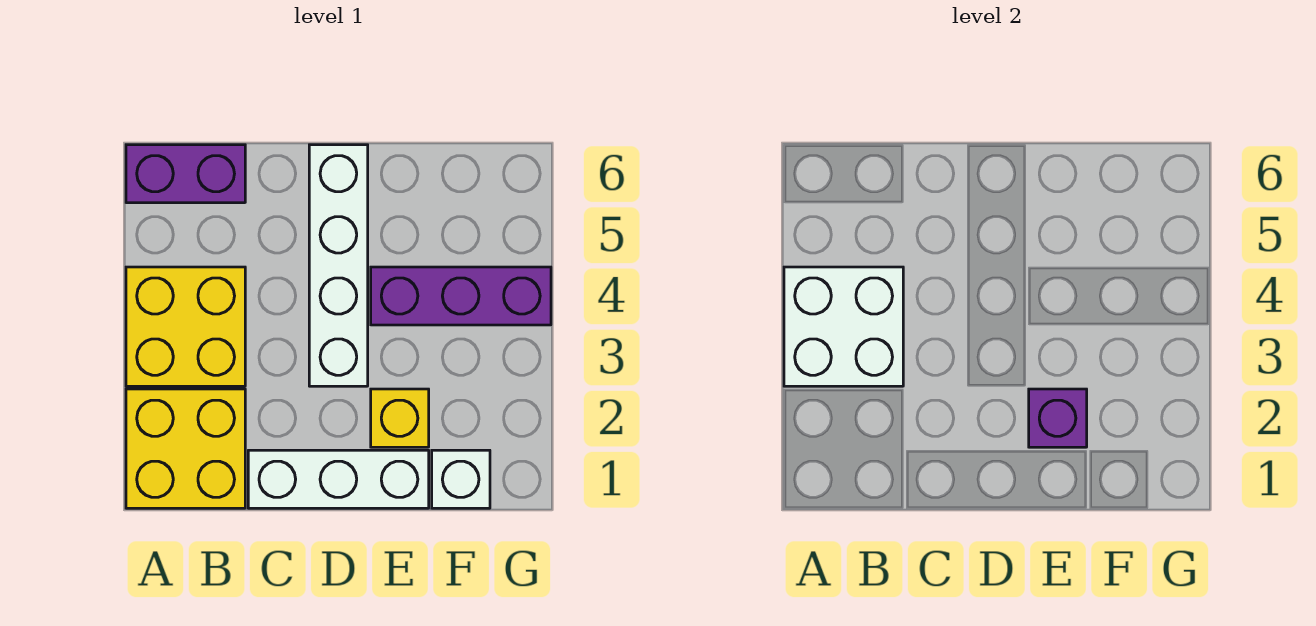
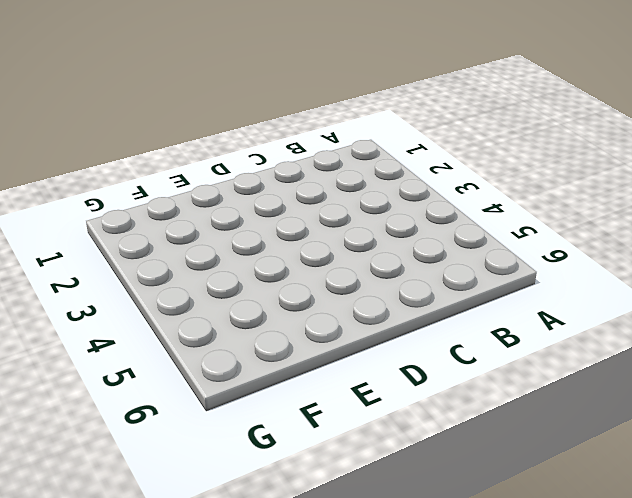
none -> yellow 2x2 brick [126,389,245,508]
none -> yellow 2x2 brick [126,267,245,386]

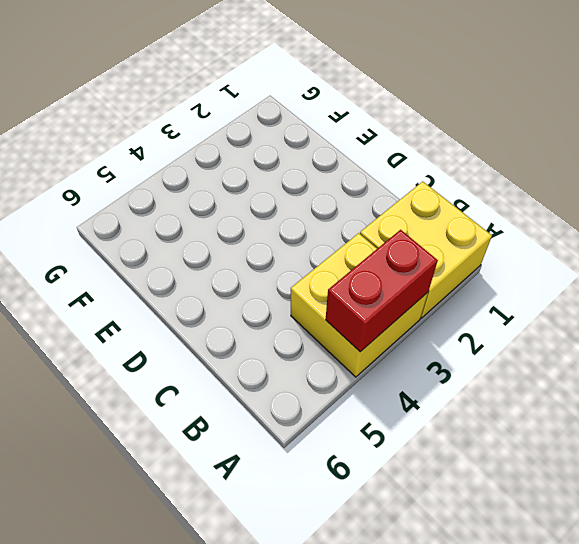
red 1x2 brick [326,230,438,352] -> white 2x2 brick [784,267,903,386]
none -> purple 1x2 brick [126,145,245,203]
none -> white 1x3 brick [248,450,429,508]

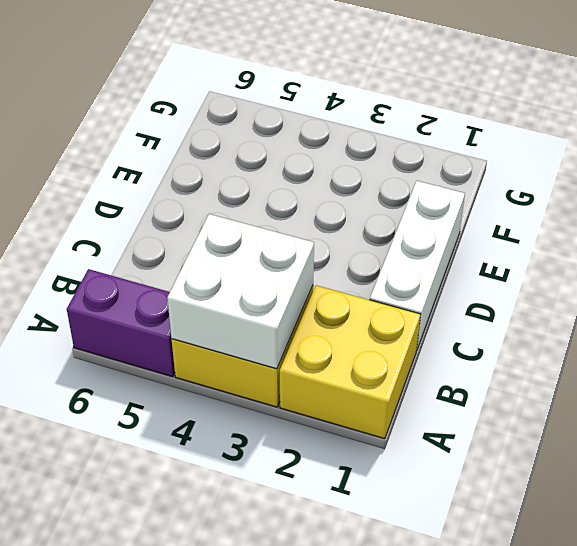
purple 1x2 brick [67,269,175,377] -> purple 1x2 brick turned to [126,145,245,203]
none -> white 1x4 brick [309,145,368,386]
none -> yellow 1x1 brick [371,389,429,447]

